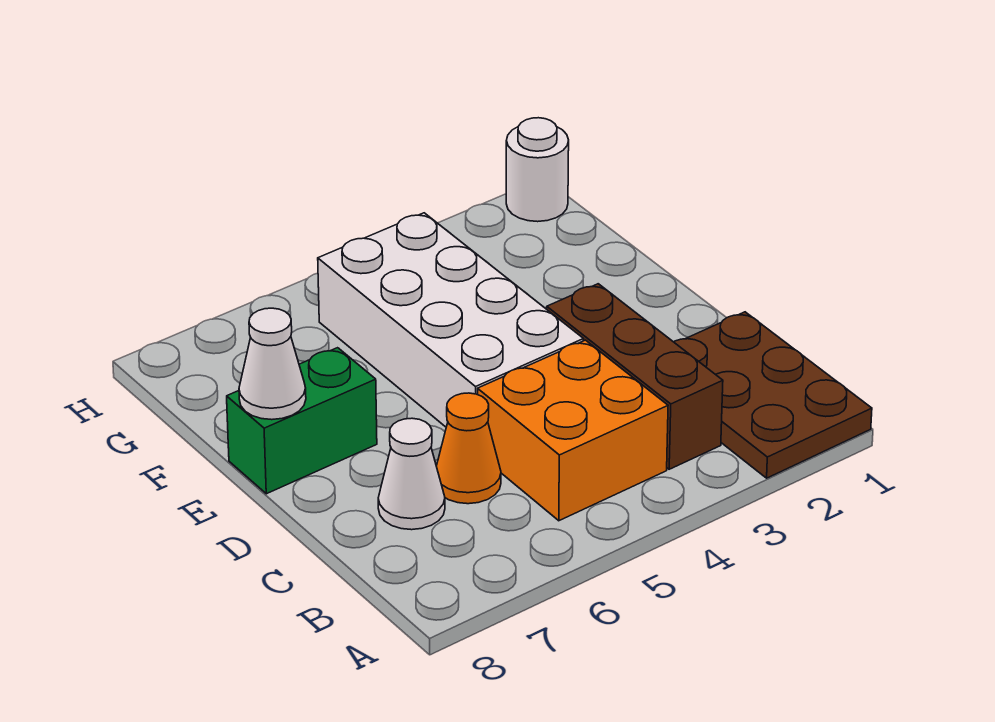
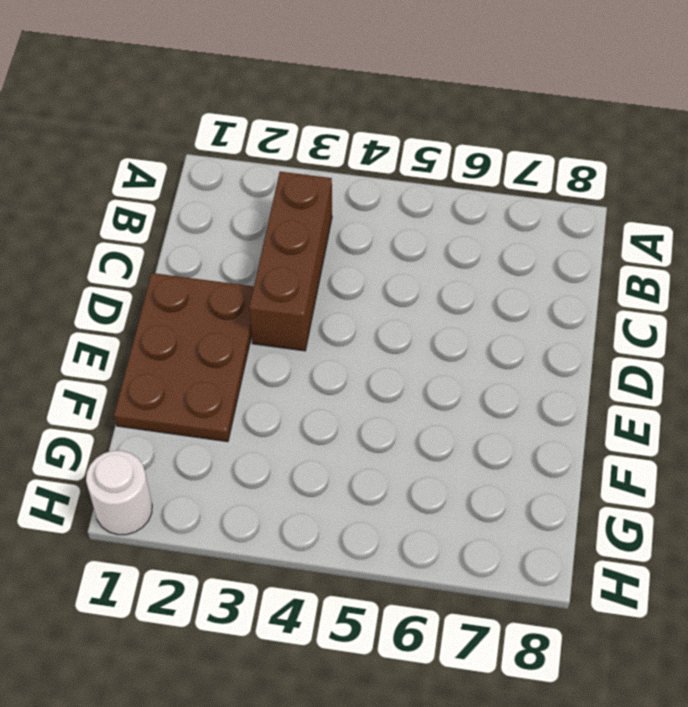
brown 2x3 plate [114,273,254,442] -> brown 2x3 plate moved to [674,312,872,478]
none -> orange 2x2 brick [478,340,668,521]
none -> orange 1x1 cone [436,393,501,504]

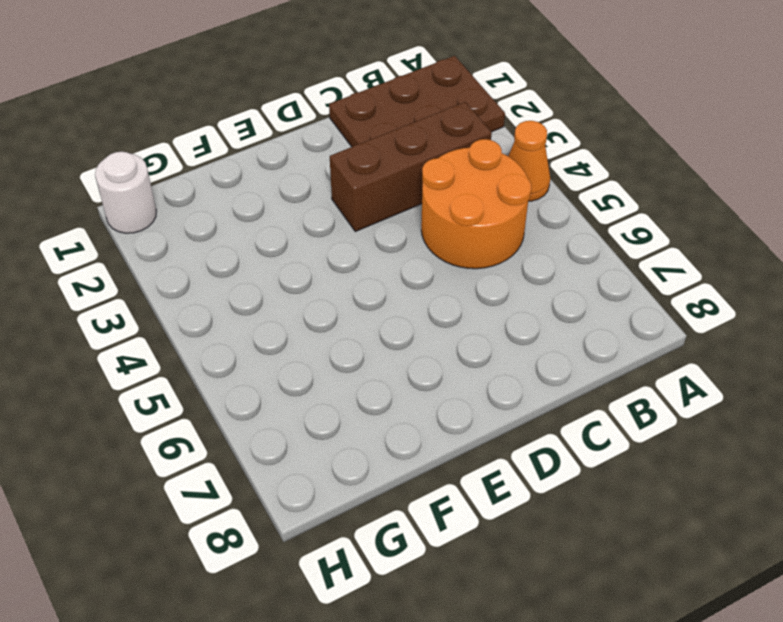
orange 1x1 cone [508,121,550,201] -> orange 1x1 cone moved to [436,393,501,504]
orange 2x2 round brick [421,139,531,269] -> orange 2x2 brick [478,340,668,521]
none -> white 1x1 cone [378,418,445,530]
none -> white 2x4 brick [318,213,584,427]

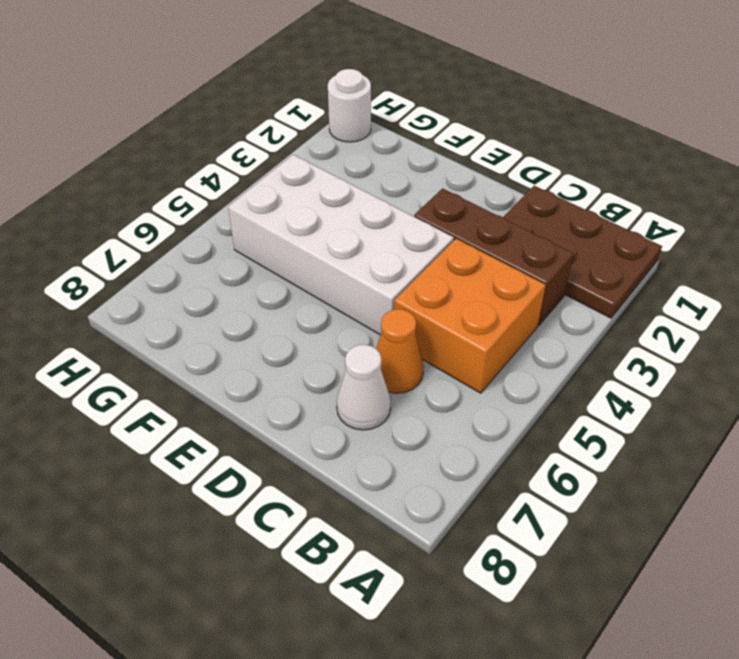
none -> green 1x2 brick [227,348,377,494]
none -> white 1x1 cone [239,308,306,420]

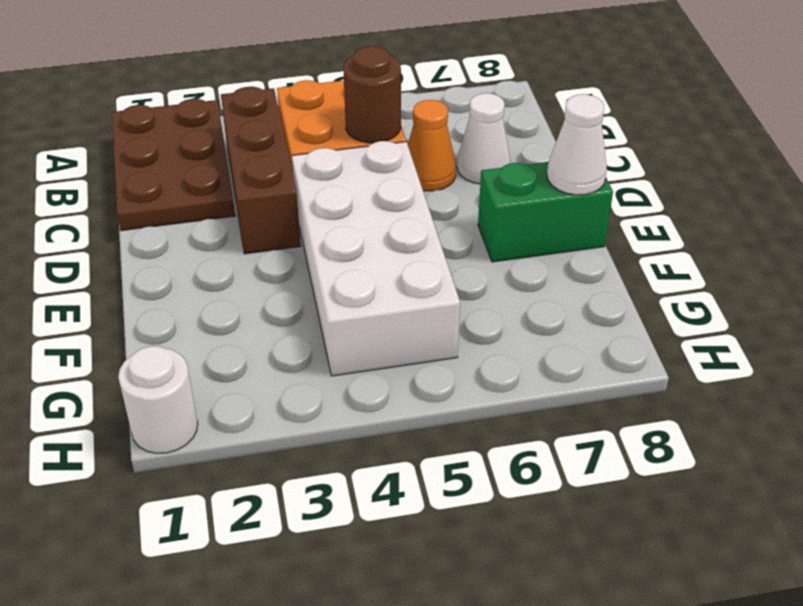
brown 1x1 round brick [343,46,401,143] -> none

